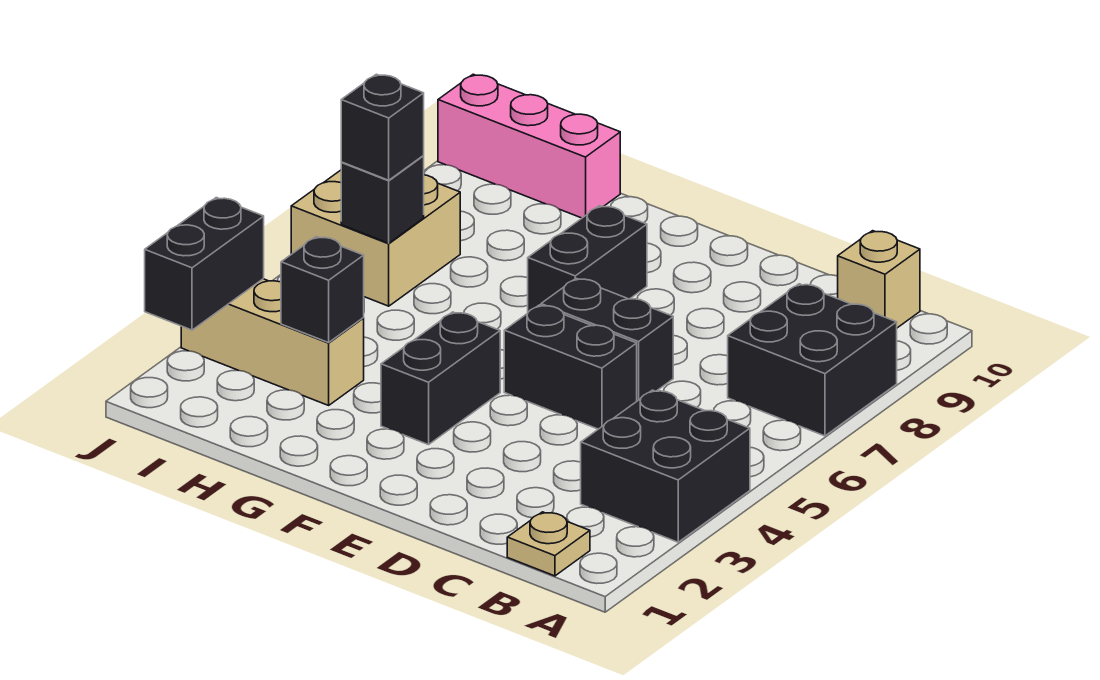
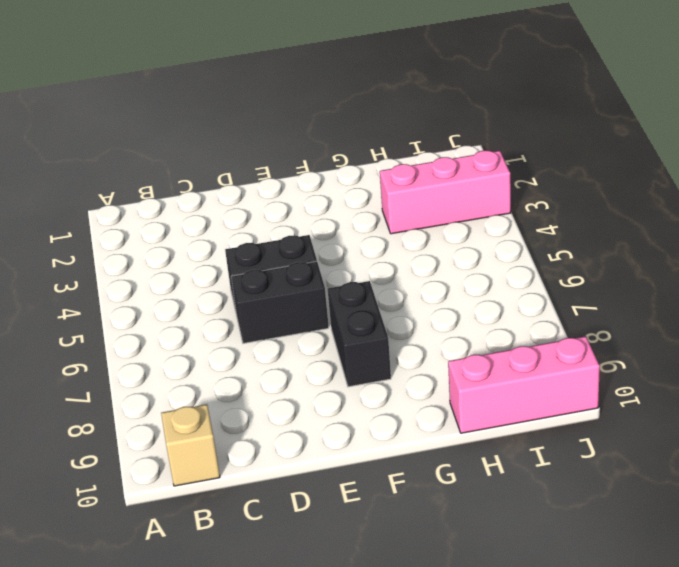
pink 1x3 brick [380,151,511,234] -> tan 1x3 brick [181,279,364,405]
none -> black 2x2 brick [581,390,750,542]
none -> black 2x2 brick [728,284,897,436]
none -> tan 1x1 plate [507,512,590,576]

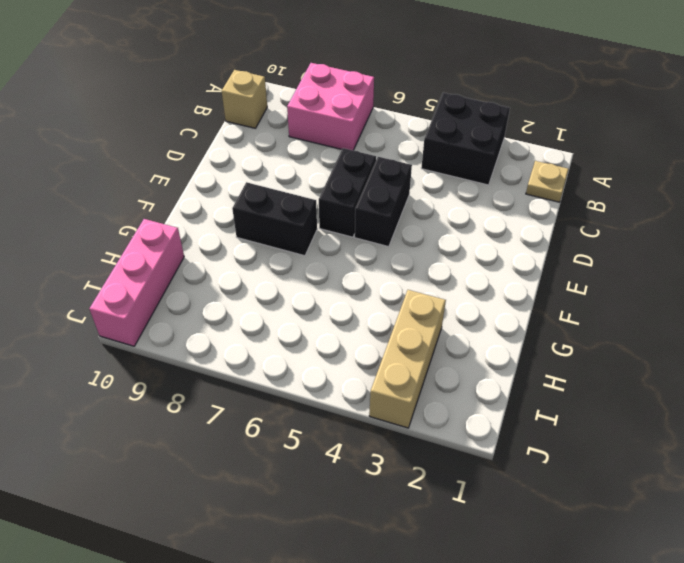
pink 2x2 brick [287,63,374,150] -> black 2x2 brick [728,284,897,436]
none -> black 1x2 brick [381,312,500,445]
none -> tan 2x2 brick [291,170,460,306]
none -> black 1x1 brick [281,237,364,343]

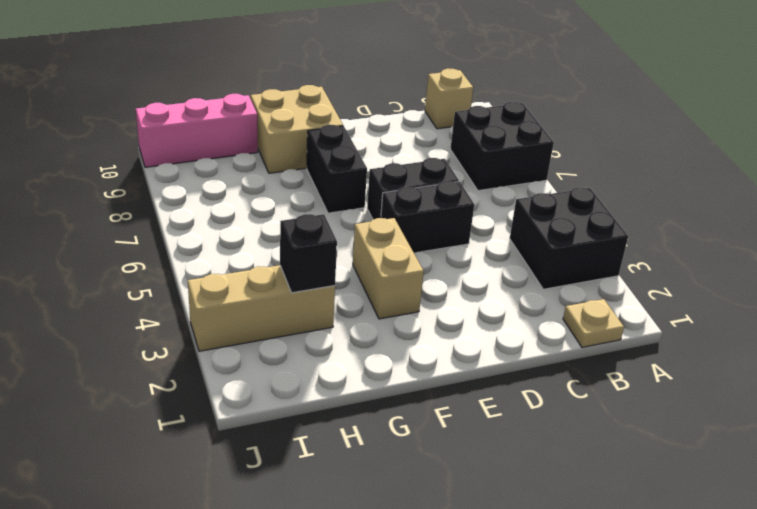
tan 1x2 brick [353,218,424,319] -> black 1x2 brick [381,312,500,445]
tan 2x2 brick [251,85,343,173] -> tan 2x2 brick moved to [291,170,460,306]
none -> black 1x1 brick [341,156,424,243]
none -> black 1x2 brick [145,198,264,330]
none -> black 1x1 brick [341,74,424,180]

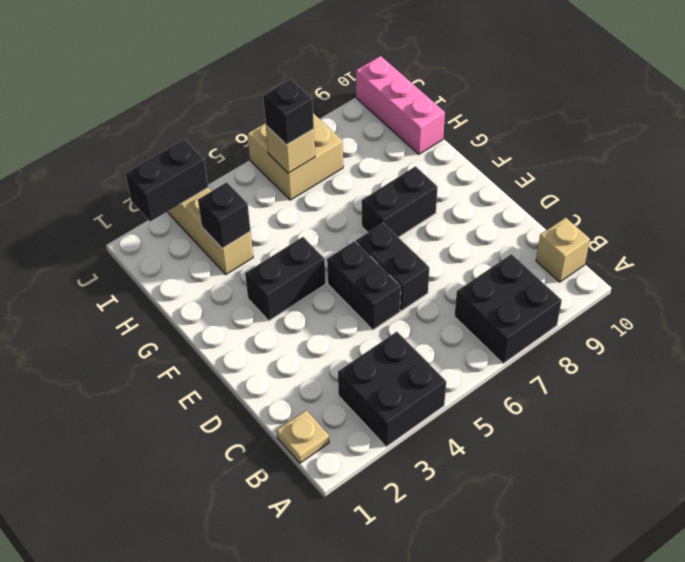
tan 1x1 brick [266,126,315,173] -> black 1x1 brick [341,156,424,243]

